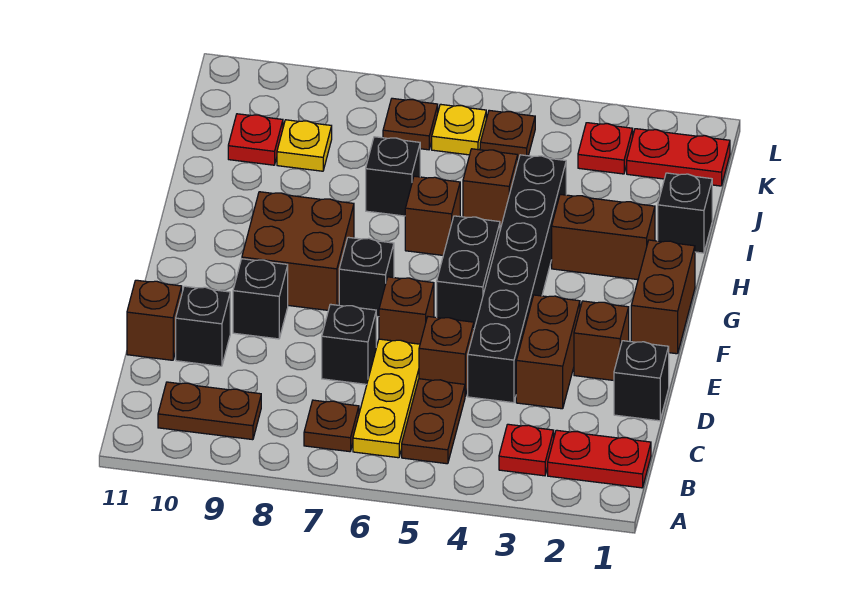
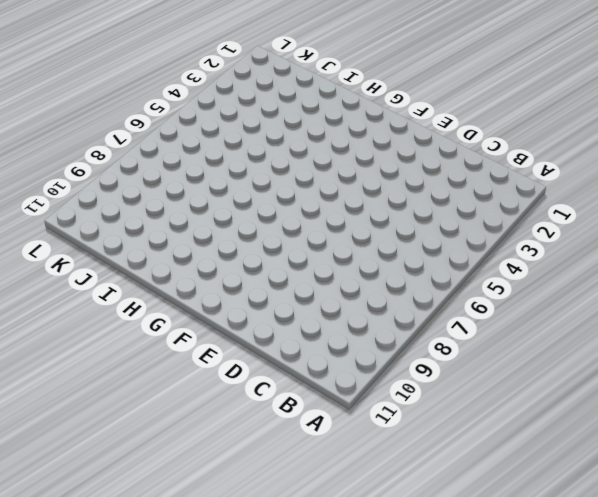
none -> red 1x2 plate [548,430,651,488]
none -> red 1x1 plate [499,424,554,476]
none -> brown 1x2 plate [402,379,465,464]
none -> yellow 1x3 plate [353,339,420,458]

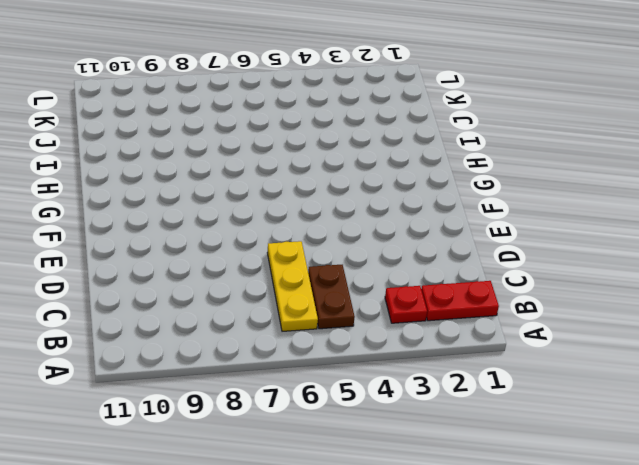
none -> brown 1x1 plate [304,400,359,452]
none -> brown 1x2 plate [158,382,261,440]
none -> black 1x1 brick [614,341,669,421]
none -> brown 1x2 brick [516,295,580,409]

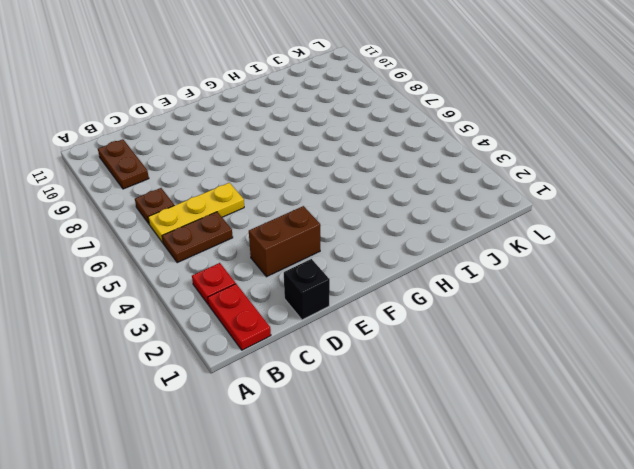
none -> black 1x6 brick [468,155,566,403]
none -> brown 1x1 brick [419,317,474,396]
none -> black 1x1 brick [322,304,376,384]
none -> black 1x1 brick [176,286,230,366]

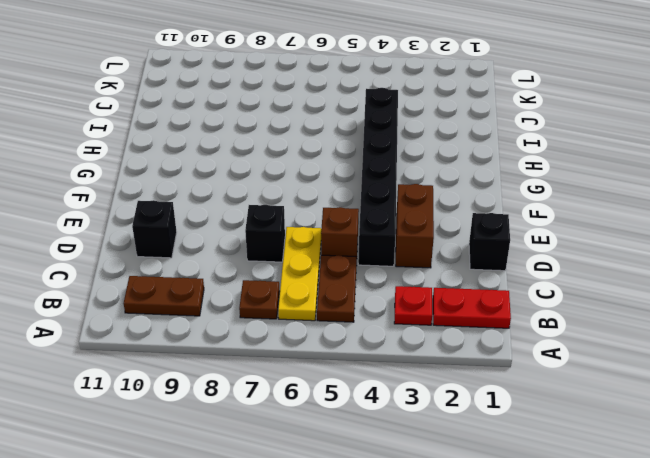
none -> brown 1x1 brick [127,280,182,360]
none -> brown 1x1 brick [574,301,629,380]
none -> brown 1x1 brick [379,277,434,344]
none -> black 1x1 brick [233,259,288,339]

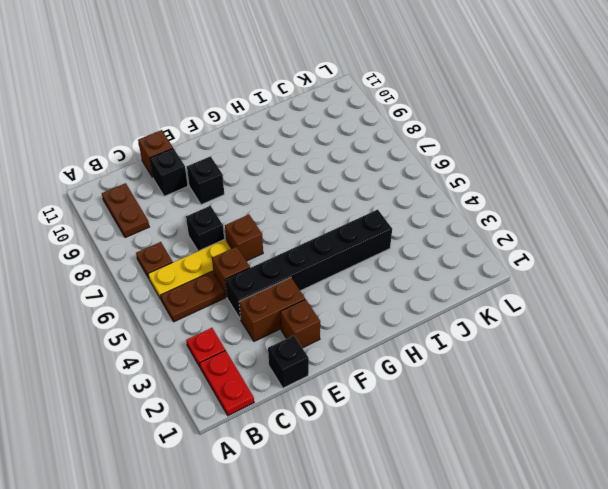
none -> brown 1x2 brick [631,240,695,354]
none -> black 1x2 brick [437,216,500,329]
none -> black 1x1 brick [339,237,394,317]
none -> brown 2x2 brick [242,192,354,310]

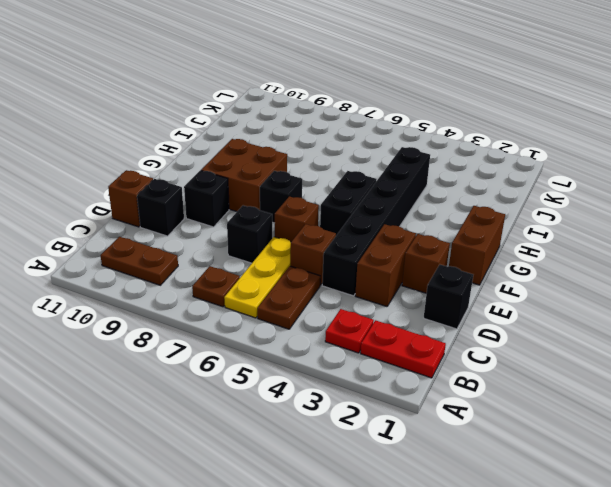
none -> brown 1x2 brick [552,194,655,280]
none -> brown 1x1 brick [405,176,460,255]
none -> black 1x1 brick [658,173,712,253]
none -> brown 1x1 brick [463,149,518,228]

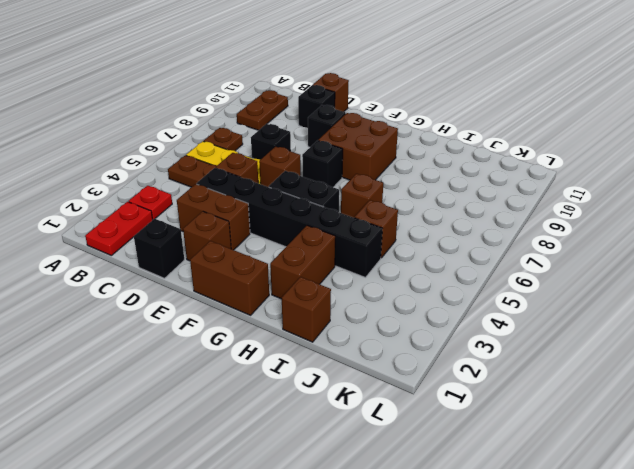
brown 1x1 brick [282,277,331,342] -> black 1x1 brick [658,173,712,253]
none -> black 1x1 brick [366,137,420,216]
none -> yellow 1x1 plate [277,120,332,171]
none -> red 1x1 plate [228,114,283,165]
none -> red 1x2 plate [627,129,730,186]

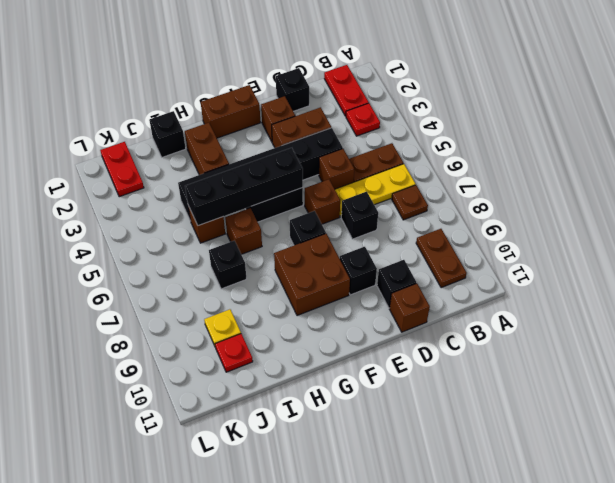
black 1x4 brick [185,148,303,226] -> none
none -> red 1x1 plate [578,123,633,174]
none -> brown 1x1 plate [480,110,535,160]
none -> yellow 1x1 plate [432,104,486,155]
none -> brown 1x1 plate [383,98,438,150]

